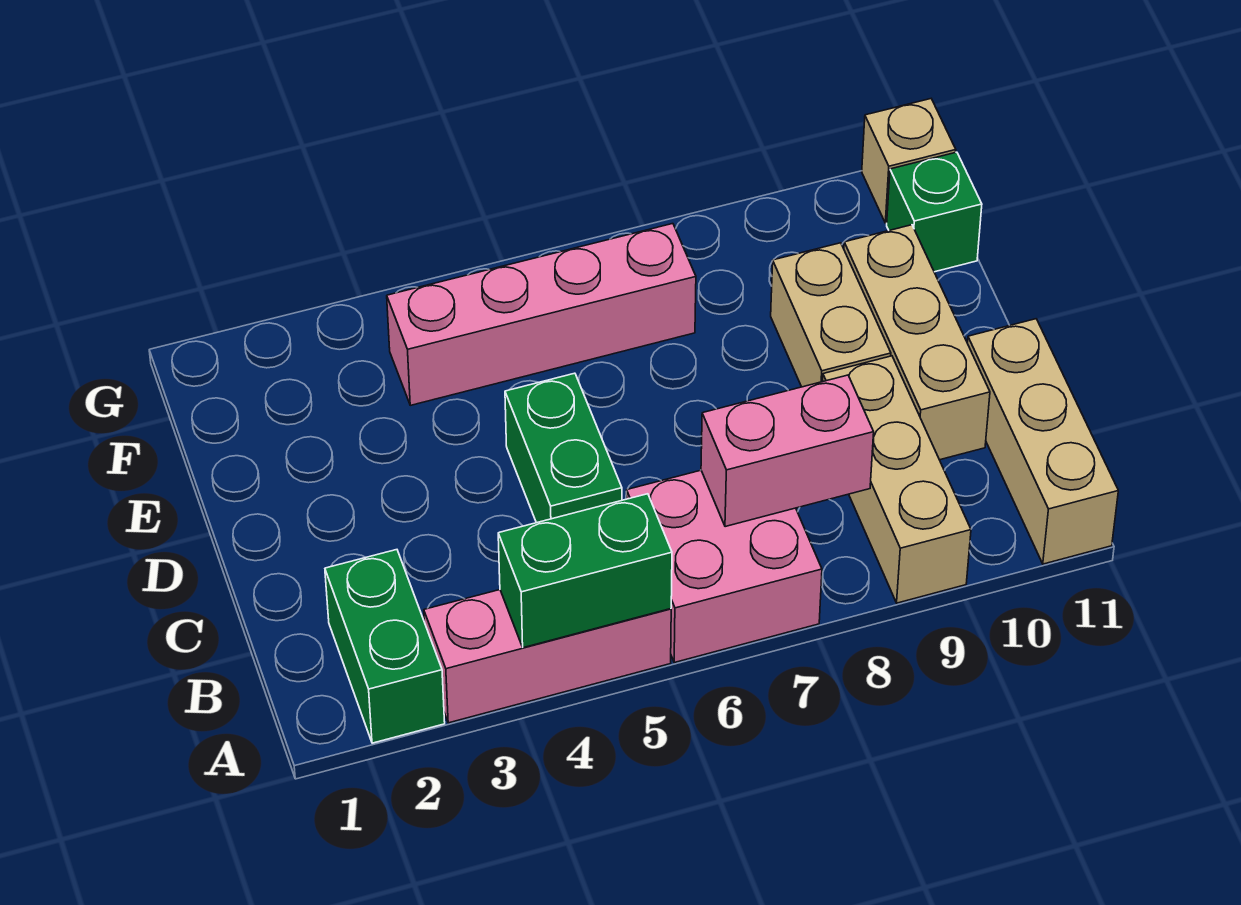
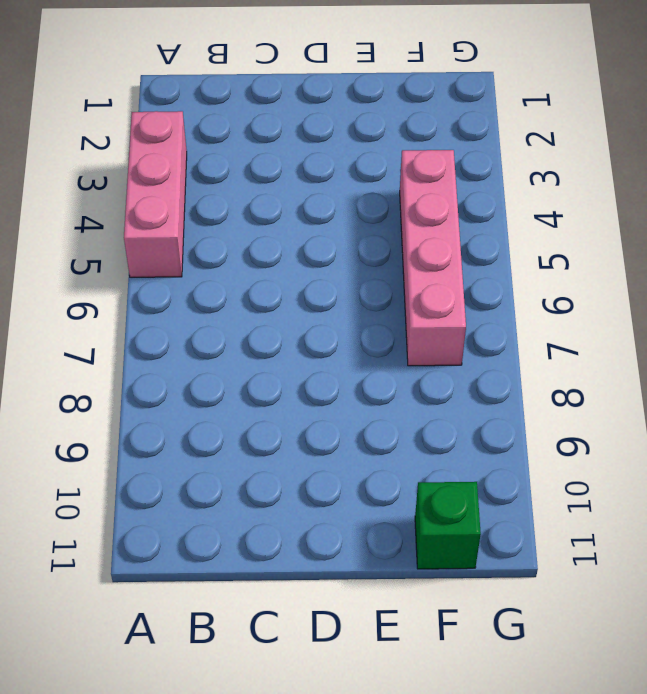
none -> green 1x2 brick [325,550,445,743]
none -> pink 2x2 brick [627,470,822,662]
none -> tan 1x3 brick [823,356,971,603]

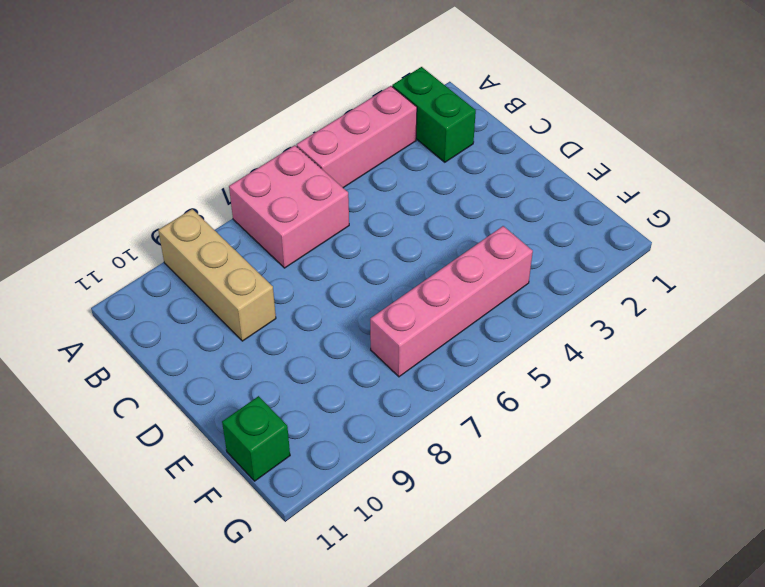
none -> tan 1x3 brick [967,319,1118,564]
none -> green 1x2 brick [505,373,622,523]
none -> tan 1x3 brick [844,225,990,460]

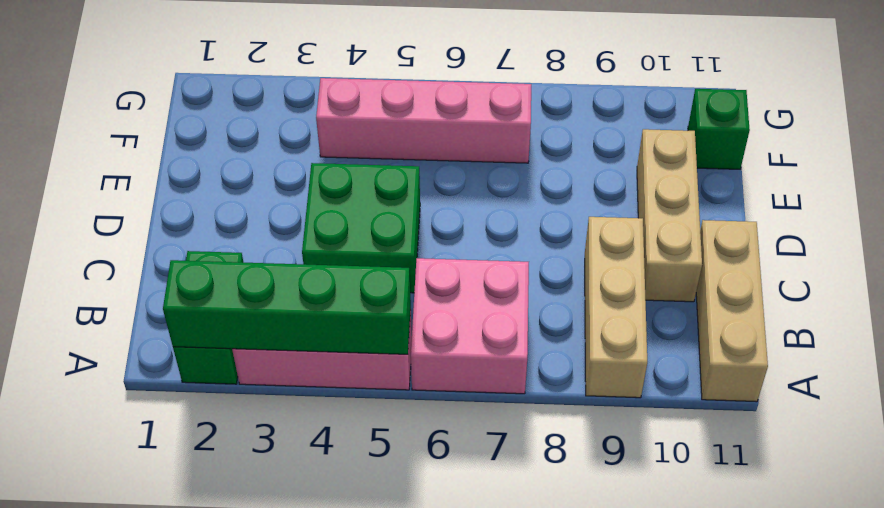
green 1x4 brick [163,260,411,354] -> green 1x2 brick [498,494,672,648]
green 2x2 brick [302,163,420,293] -> green 1x2 brick [505,373,622,523]
none -> tan 1x2 brick [771,243,891,387]
none -> tan 1x1 brick [862,99,956,223]
none -> pink 1x2 brick [701,375,874,527]

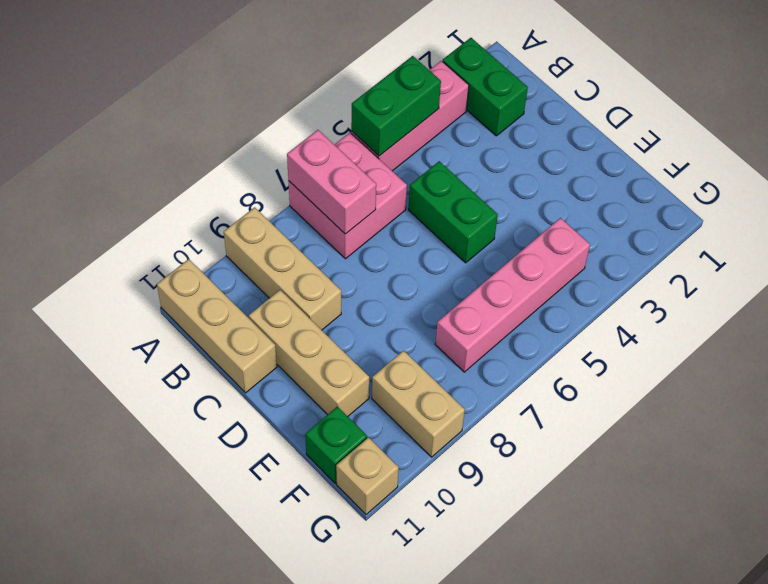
pink 1x2 brick [287,130,376,234] -> pink 1x2 brick turned to [701,375,874,527]
tan 1x2 brick [372,351,465,457] -> tan 1x2 brick moved to [771,243,891,387]

